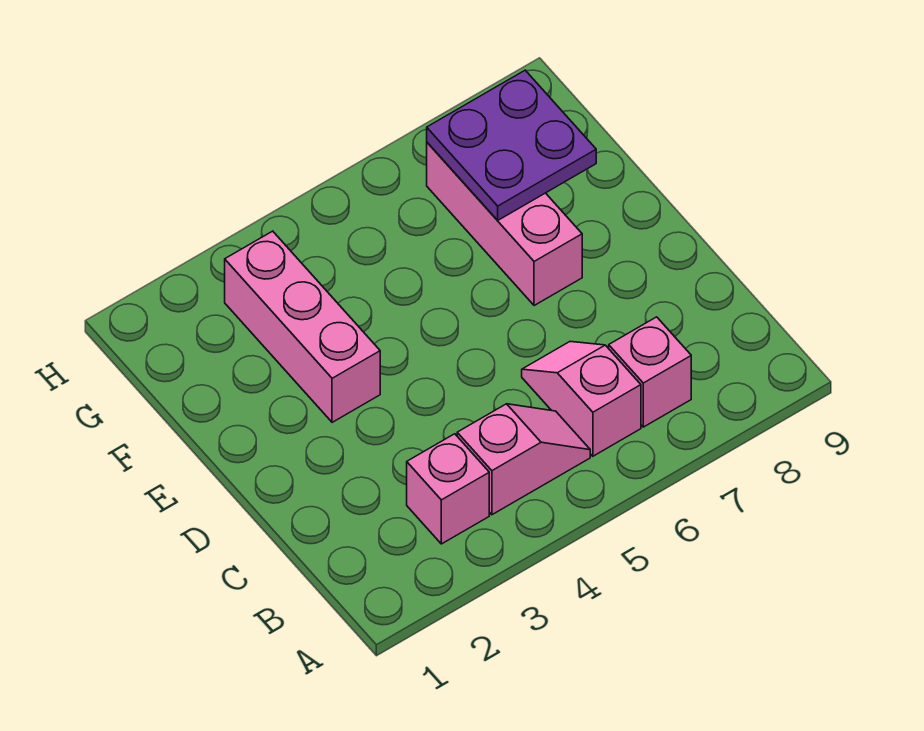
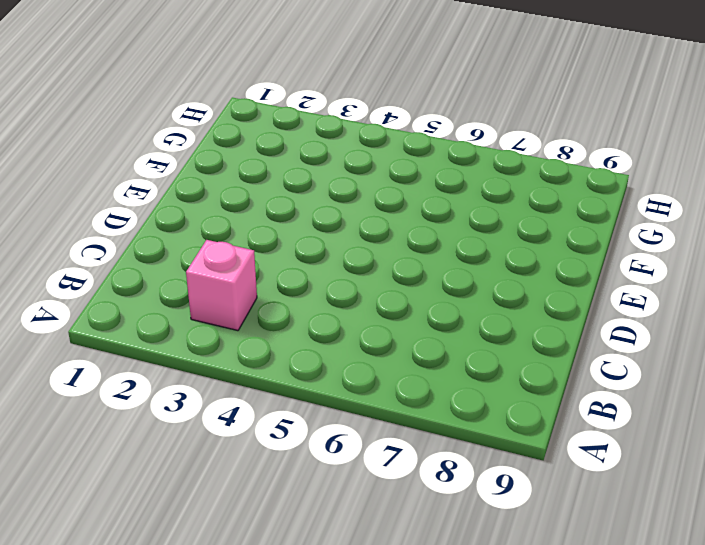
none -> pink 1x2 slope [457,404,590,515]
none -> pink 1x2 slope [522,342,641,456]

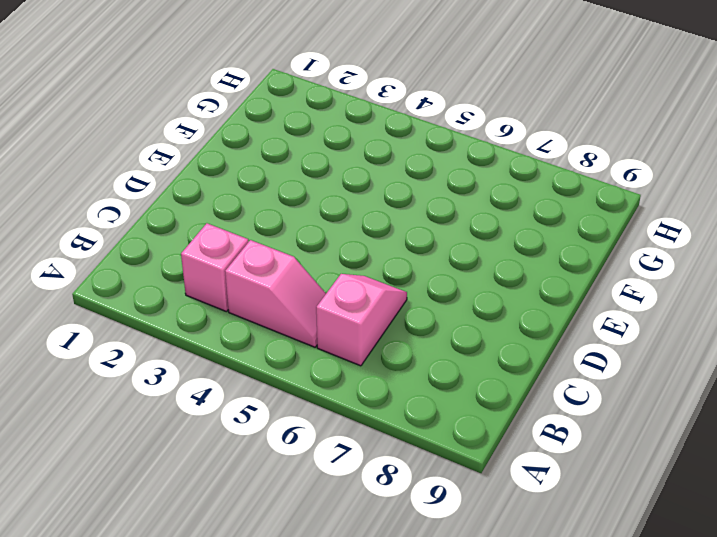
none -> pink 1x1 brick [609,317,691,427]
none -> pink 1x3 brick [225,231,380,422]

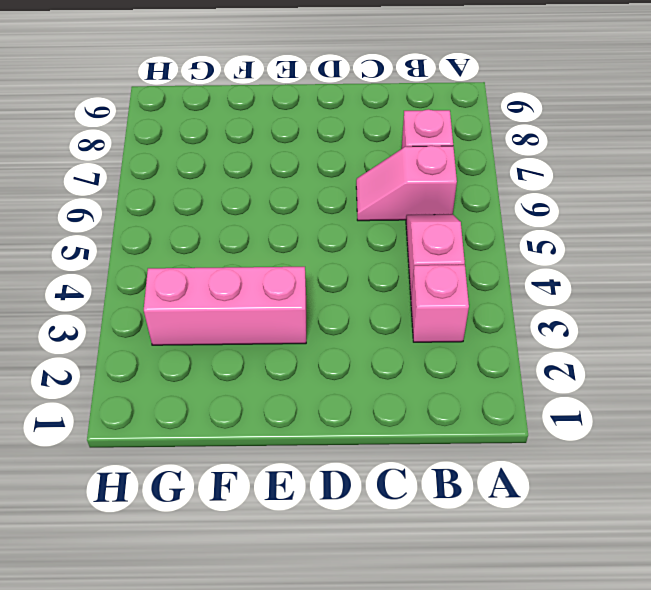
none -> pink 1x3 brick [427,142,582,306]
none -> purple 2x2 plate [427,70,596,220]

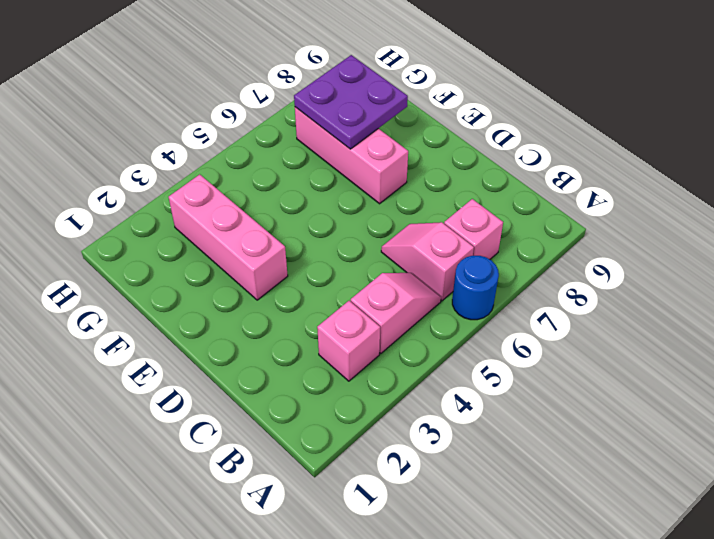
blue 1x1 round brick [452,256,499,320] -> none

